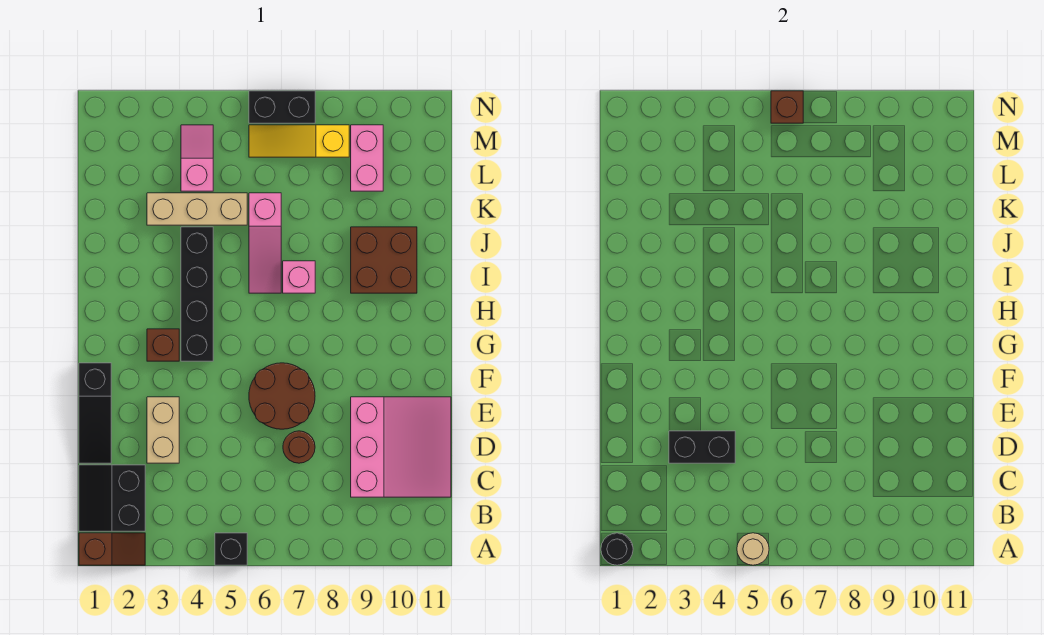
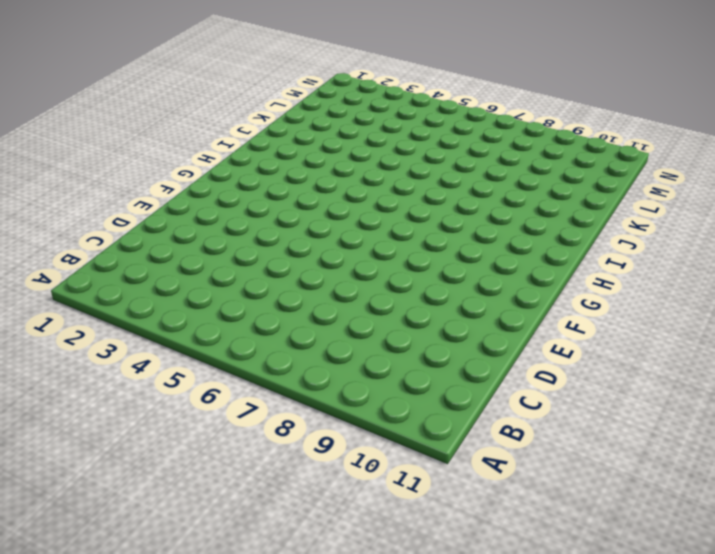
none -> brown 1x2 slope [79,533,145,565]
none -> black 1x1 brick [215,533,247,565]
none -> black 2x2 slope [79,465,145,531]

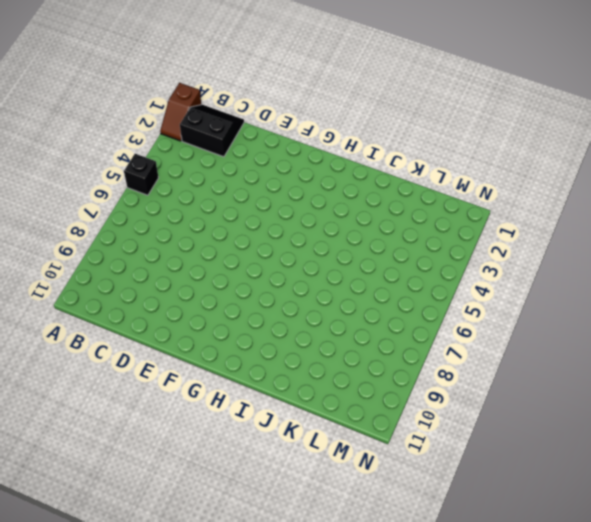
none -> pink 3x3 slope [351,397,451,497]
none -> black 1x3 slope [79,363,111,463]
none -> tan 1x2 brick [147,397,179,463]

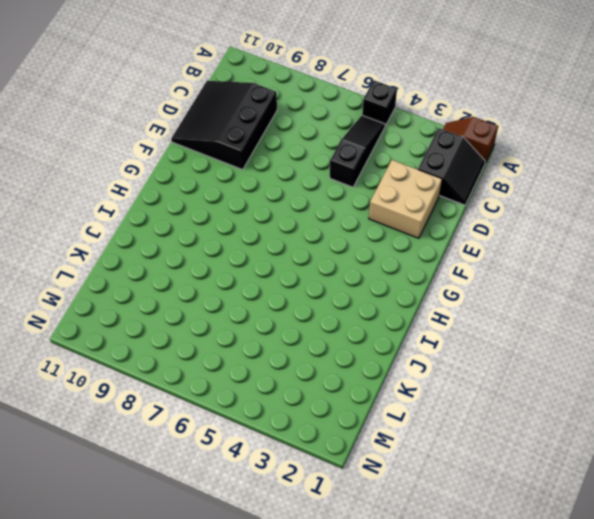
black 1x3 slope [330,116,385,187] -> black 1x3 slope moved to [79,363,111,463]
black 3x3 slope [171,81,277,170] -> pink 3x3 slope [351,397,451,497]
tan 2x2 brick [369,160,442,238] -> tan 1x2 brick [147,397,179,463]
none -> brown 1x1 round brick [283,431,315,463]
none -> brown 2x2 round brick [249,363,315,429]
none -> brown 1x1 brick [147,329,179,361]

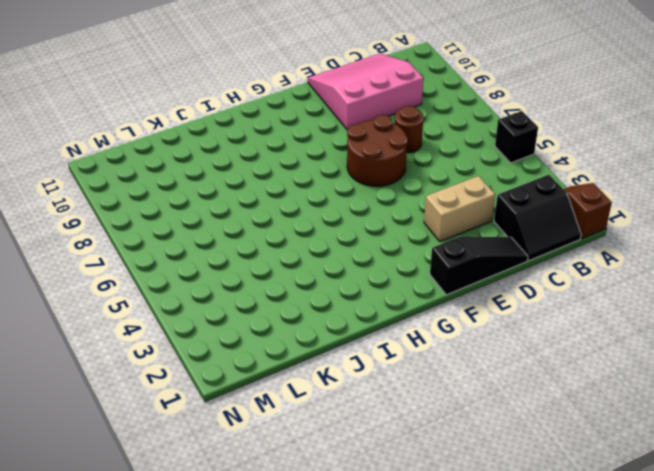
none -> brown 1x1 brick [147,329,179,361]
none -> black 1x4 brick [181,227,213,361]
none -> pink 1x3 slope [249,193,281,293]

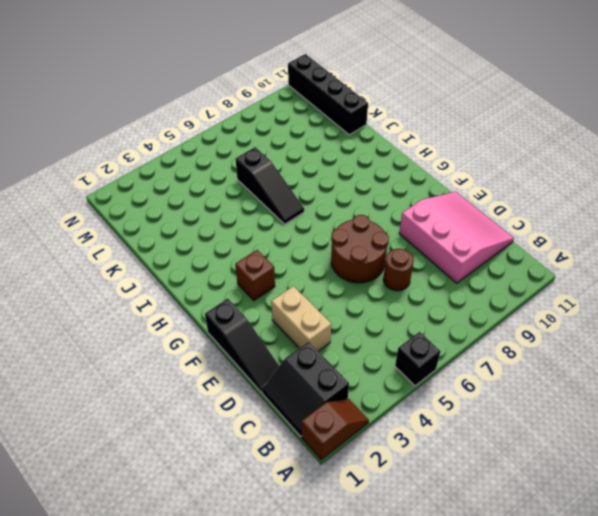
black 1x3 slope [235,147,304,224] -> pink 1x3 slope [249,193,281,293]
black 1x4 brick [288,54,368,135] -> black 1x4 brick moved to [181,227,213,361]
none -> pink 1x1 brick [283,261,315,293]
none -> brown 2x2 brick [351,227,417,293]
none -> tan 1x3 brick [147,193,247,225]

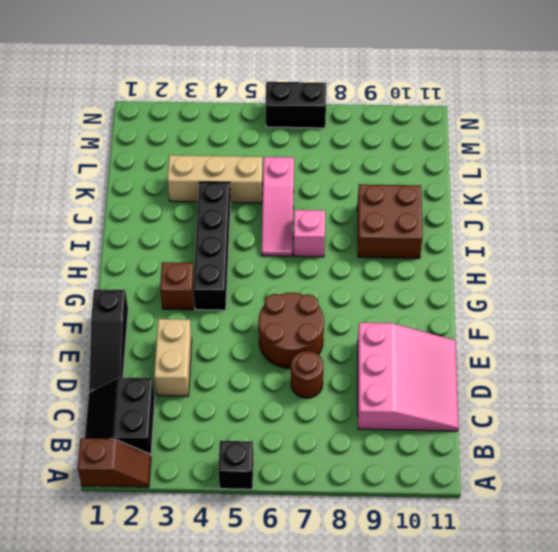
none -> pink 1x2 slope [181,125,213,191]
none -> pink 1x2 brick [351,125,383,191]
none -> yellow 1x3 slope [249,125,349,157]

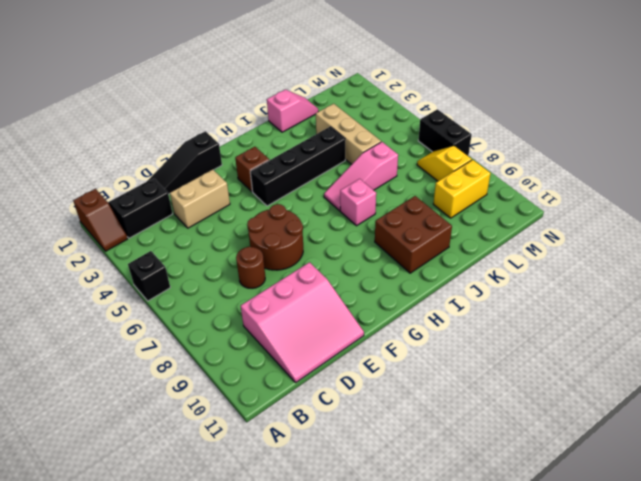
pink 1x2 slope [267,90,318,132] -> pink 1x2 slope moved to [181,125,213,191]
yellow 1x2 brick [433,160,491,218] -> pink 1x2 brick [351,125,383,191]
yellow 1x2 slope [417,146,472,181] -> yellow 1x3 slope [249,125,349,157]
none -> black 1x1 round brick [601,533,633,565]
none -> tan 1x1 round brick [737,533,769,565]
none -> black 1x2 brick [669,431,735,463]

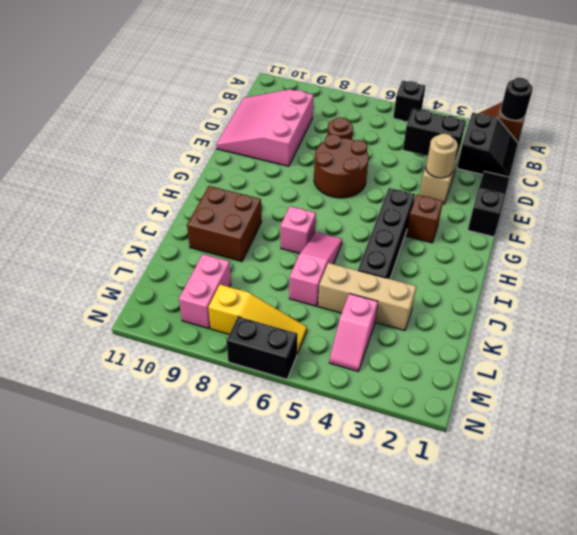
tan 1x1 round brick [426,134,458,178] -> tan 1x1 round brick moved to [737,533,769,565]
none -> brown 1x1 brick [771,91,803,123]

